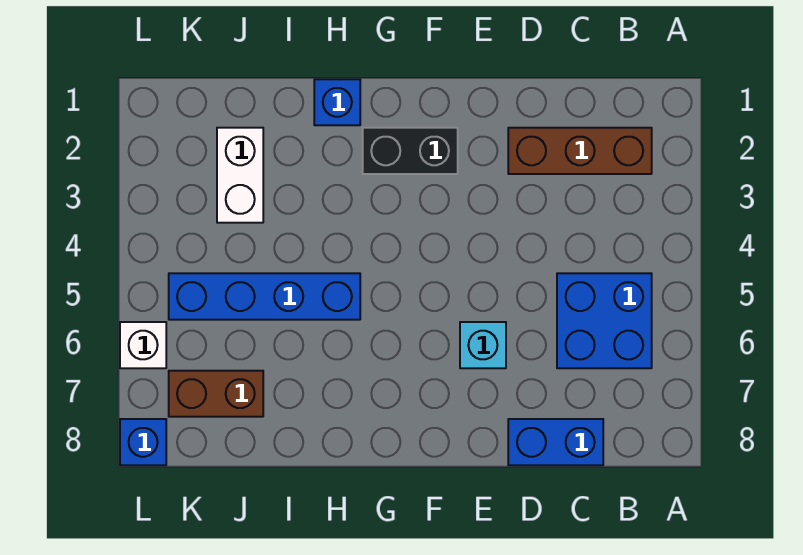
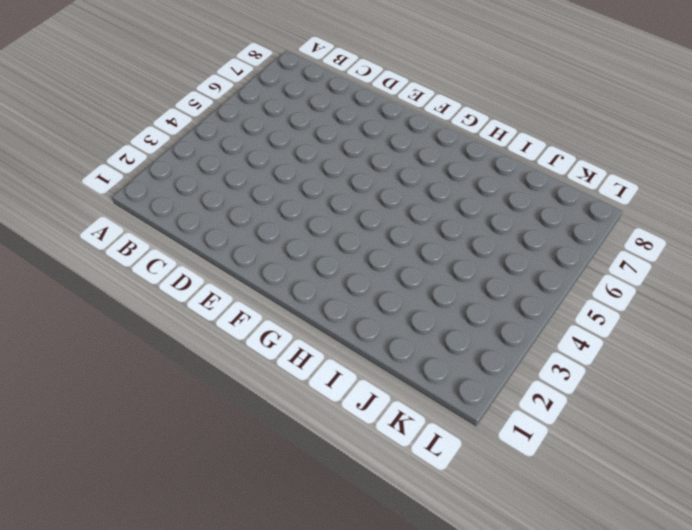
none -> brown 1x3 brick [508,128,652,174]
none -> blue 2x2 brick [557,273,652,368]

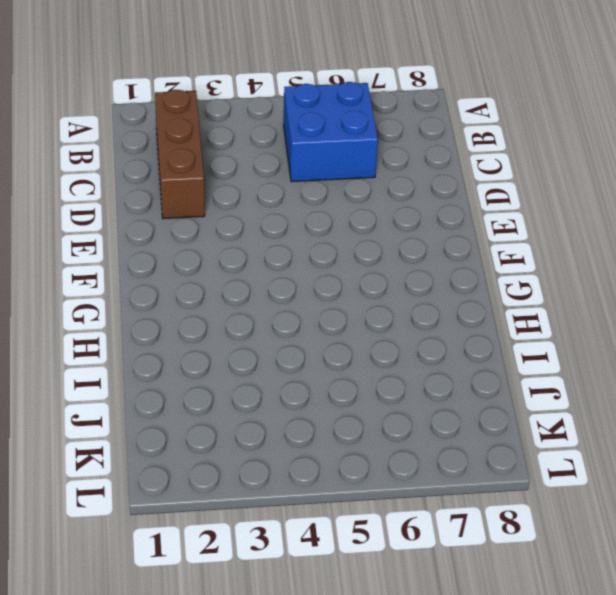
none -> blue 1x2 brick [508,419,603,465]
none -> cyan 1x1 brick [460,322,506,368]

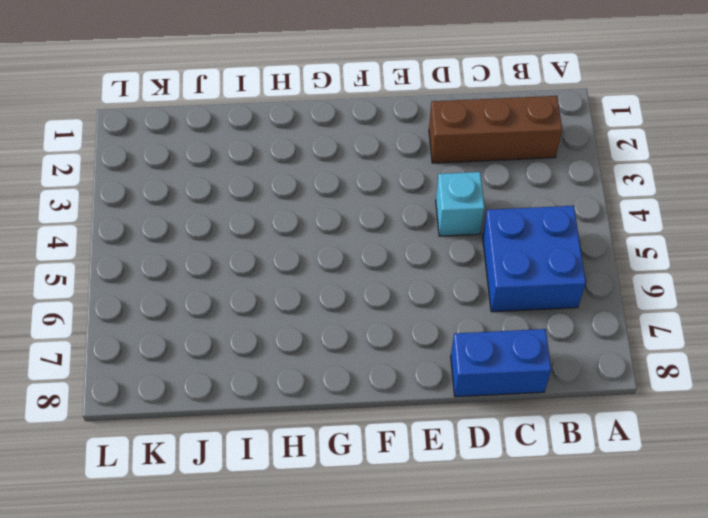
cyan 1x1 brick [436,172,485,236] -> cyan 1x1 brick moved to [460,322,506,368]
none -> black 1x2 brick [363,128,458,174]
none -> blue 1x1 brick [314,79,360,125]

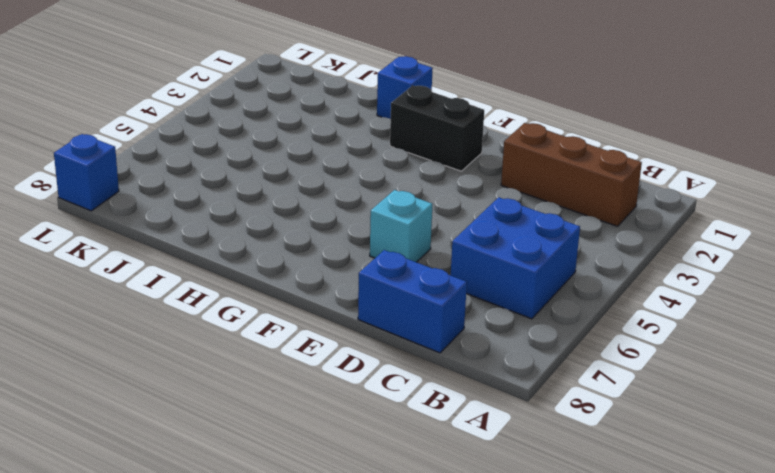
none -> blue 1x4 brick [169,273,360,320]
none -> white 1x2 brick [217,128,263,223]

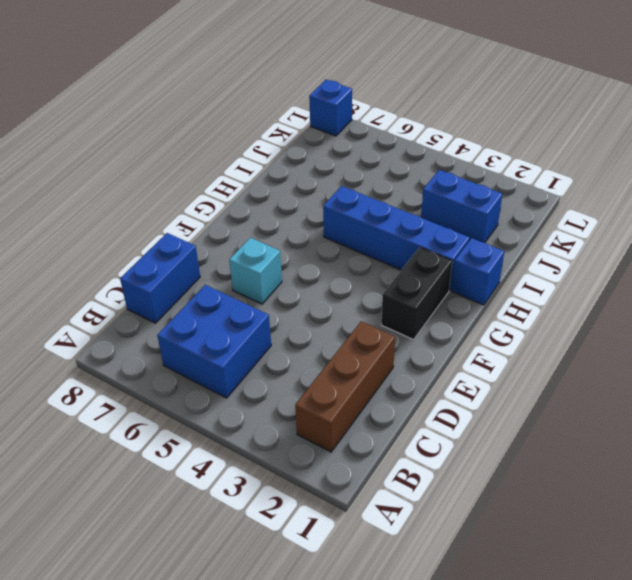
blue 1x4 brick [323,186,470,290] -> blue 1x4 brick turned to [169,273,360,320]
blue 1x2 brick [421,170,502,243] -> white 1x2 brick [217,128,263,223]
none -> brown 1x2 brick [169,371,263,417]
none -> white 1x1 brick [120,322,166,368]

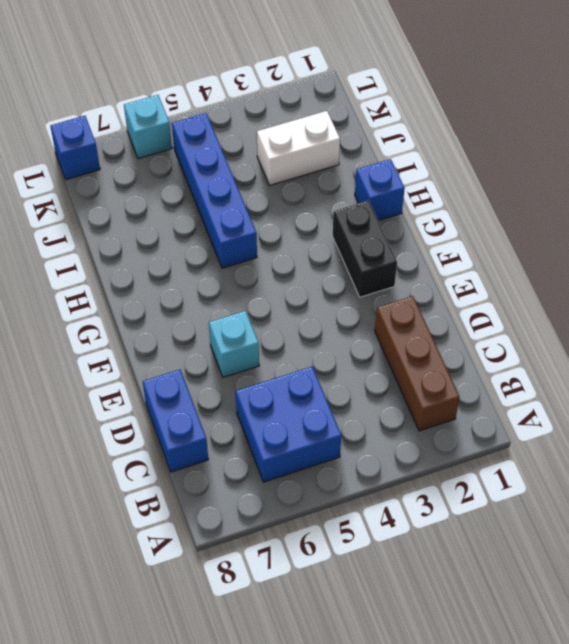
cyan 1x1 brick [124,95,172,159] -> white 1x1 brick [120,322,166,368]
none -> brown 1x2 brick [169,371,263,417]

